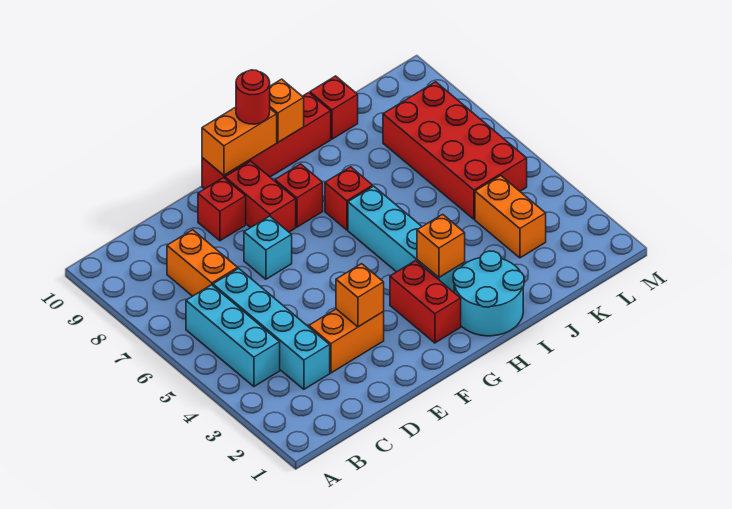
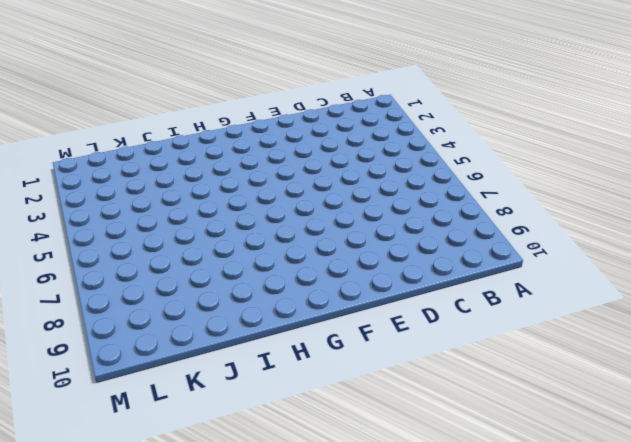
none -> cyan 1x3 brick [186,285,280,387]
none -> cyan 1x4 brick [213,268,330,389]
none -> orange 1x2 brick [167,230,238,296]

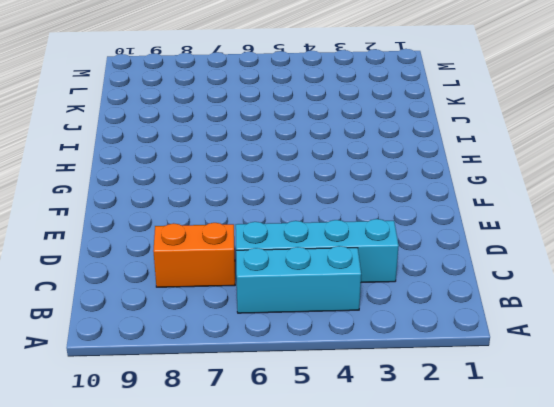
none -> orange 1x2 brick [309,309,384,373]
none -> cyan 1x1 brick [244,216,292,279]
none -> red 1x1 brick [198,178,246,241]

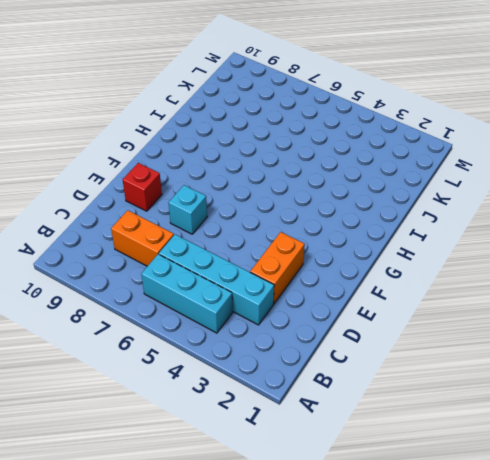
none -> red 1x2 brick [225,161,296,232]
none -> red 1x4 brick [202,93,331,189]
none -> red 1x2 brick [390,261,461,343]

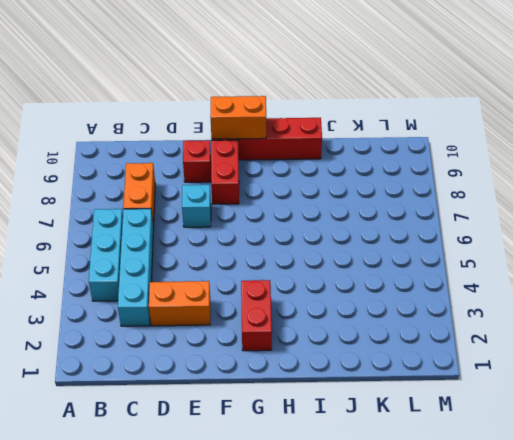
none -> red 1x1 brick [275,164,323,227]
none -> cyan 2x2 round brick [453,251,524,336]
none -> cyan 1x4 brick [348,186,465,292]

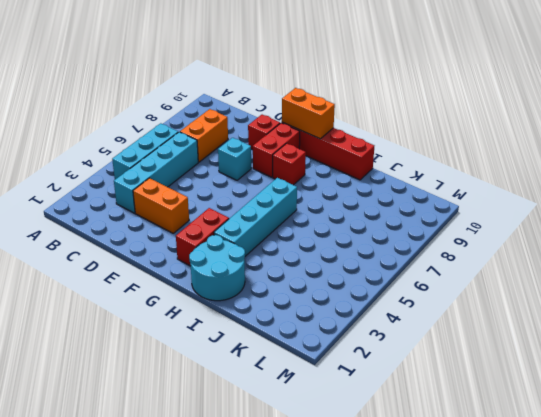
none -> red 1x1 brick [325,167,373,230]
none -> red 1x1 brick [310,76,358,139]
none -> orange 1x2 brick [475,175,546,258]

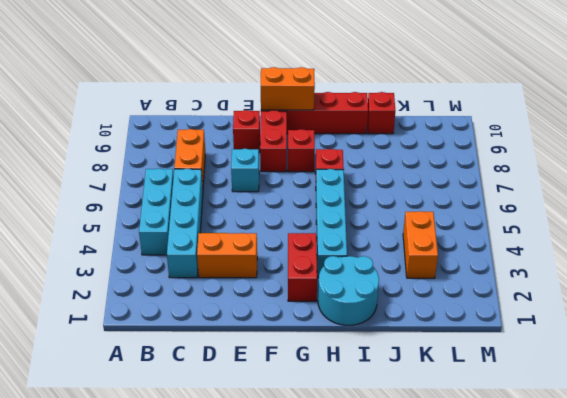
none -> red 2x4 brick [383,82,527,219]
none -> orange 1x1 brick [336,264,384,327]
none -> orange 1x1 brick [417,214,465,277]

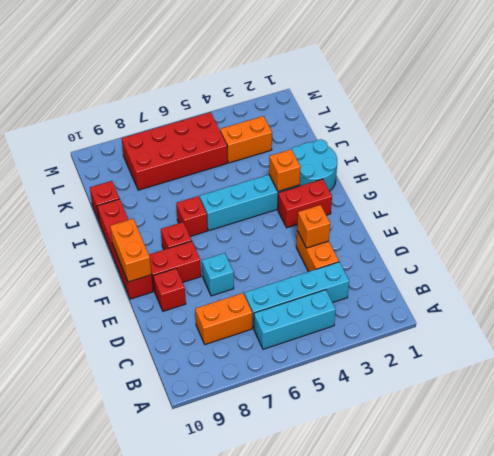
none -> orange 1x1 brick [270,79,304,142]
none -> red 1x1 round brick [236,70,270,124]

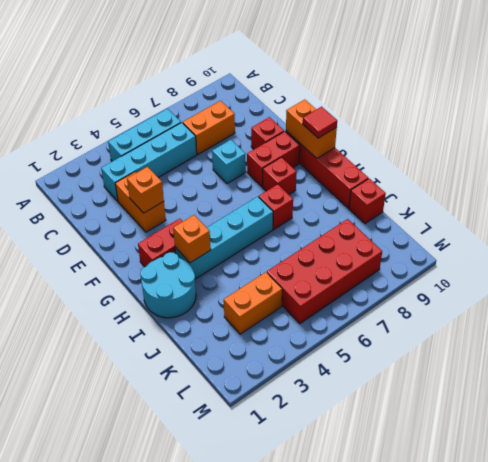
red 1x1 tile [303,107,337,138] -> red 1x1 round brick [236,70,270,124]
none -> orange 1x1 brick [270,79,304,142]

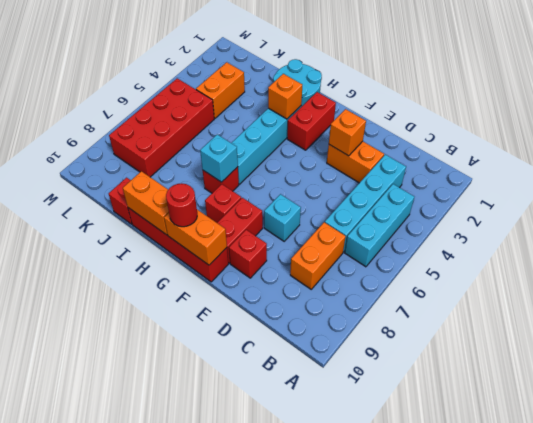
cyan 1x1 brick [200,134,238,182] -> none
orange 1x2 brick [123,171,169,235] -> orange 1x1 brick [270,79,304,142]

